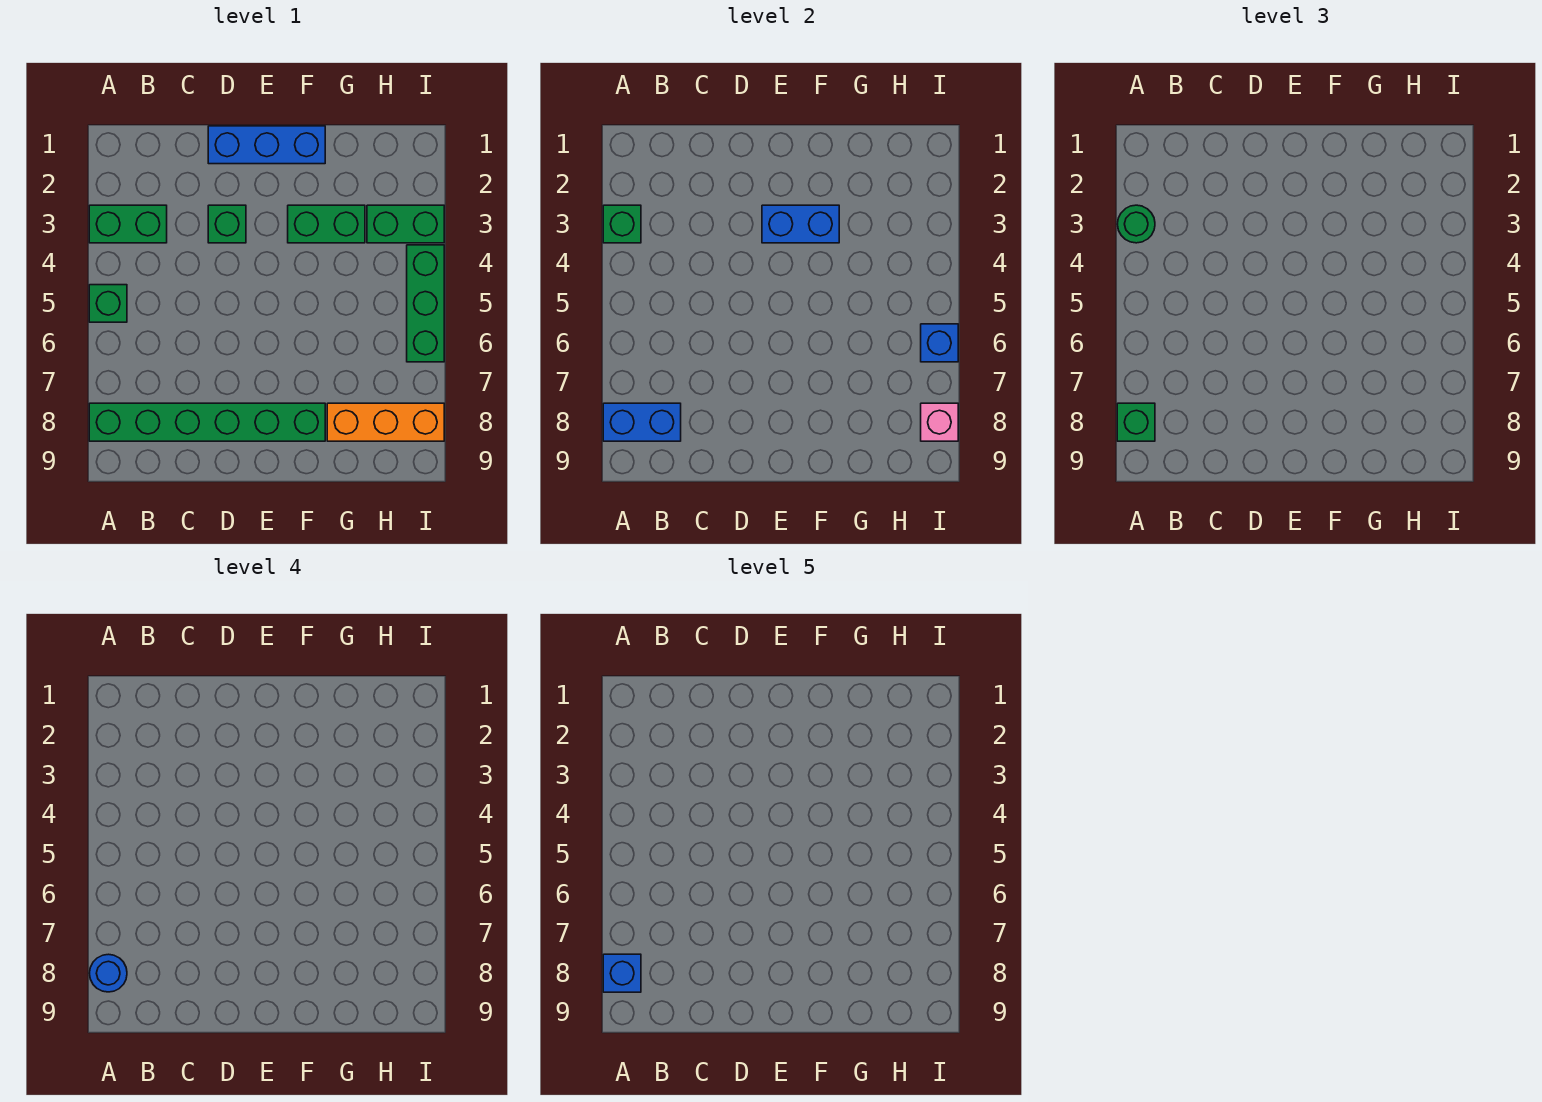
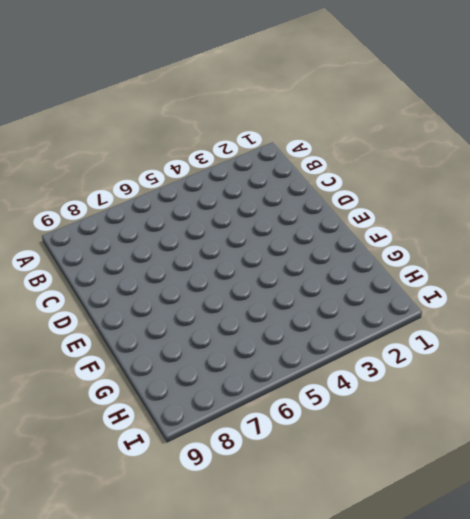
none -> green 1x2 brick [89,205,167,243]
none -> green 1x1 brick [89,285,127,322]
none -> green 1x6 brick [89,403,325,441]

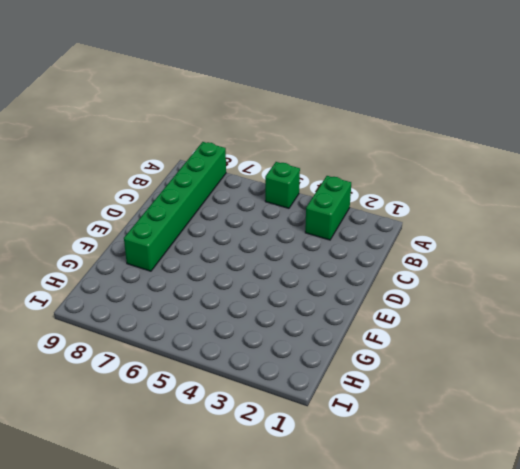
none -> blue 1x3 brick [208,126,325,164]
none -> green 1x1 brick [208,205,246,243]
none -> green 1x2 brick [288,205,365,243]

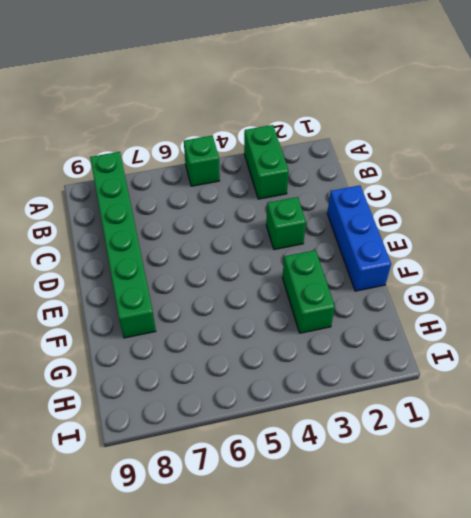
none -> orange 1x3 brick [327,403,444,441]
none -> green 1x2 brick [367,205,444,243]
none -> green 1x3 brick [407,245,444,362]

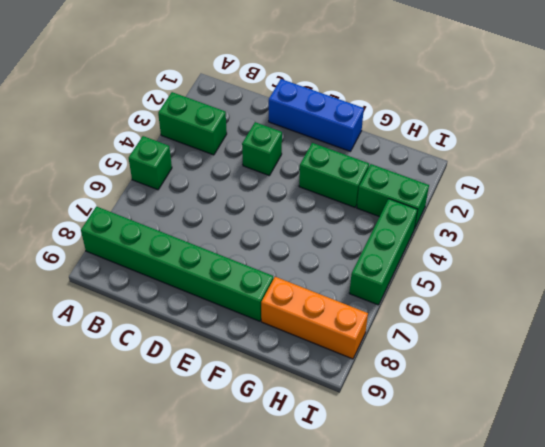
none -> green 1x1 brick [603,205,641,243]
none -> blue 1x2 brick [603,403,681,441]
none -> blue 1x2 brick [762,205,839,243]

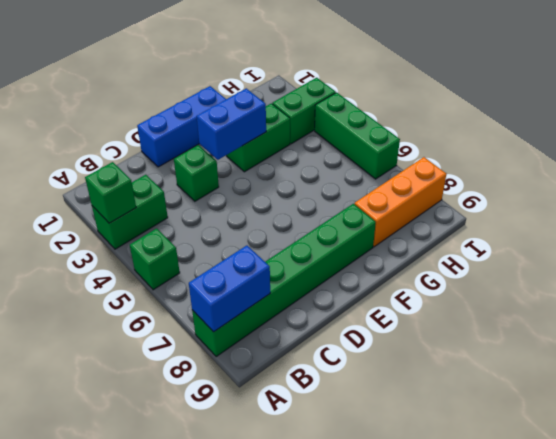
none -> blue 1x1 brick [921,324,958,362]
none -> pink 1x1 brick [921,403,958,441]
none -> green 1x1 round brick [1117,205,1155,243]

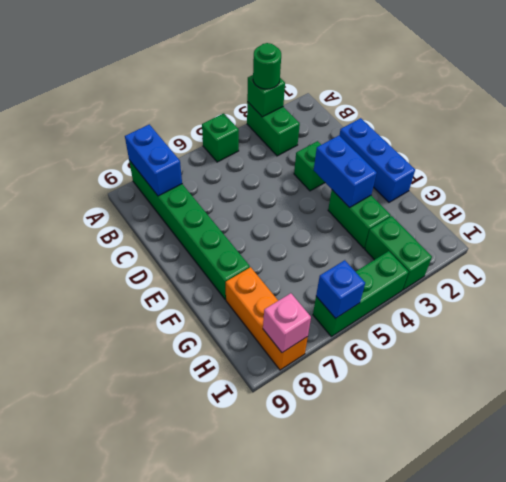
none -> green 1x1 brick [1117,403,1155,441]
none -> blue 1x1 round brick [89,954,127,992]
none -> blue 1x1 brick [603,954,641,992]

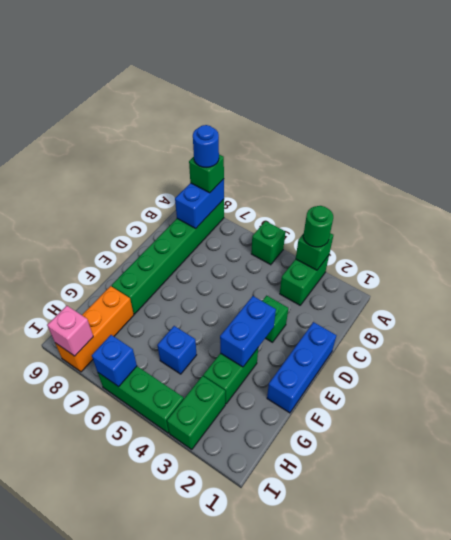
blue 1x1 brick [157,326,197,374] -> blue 1x1 brick moved to [603,954,641,992]

